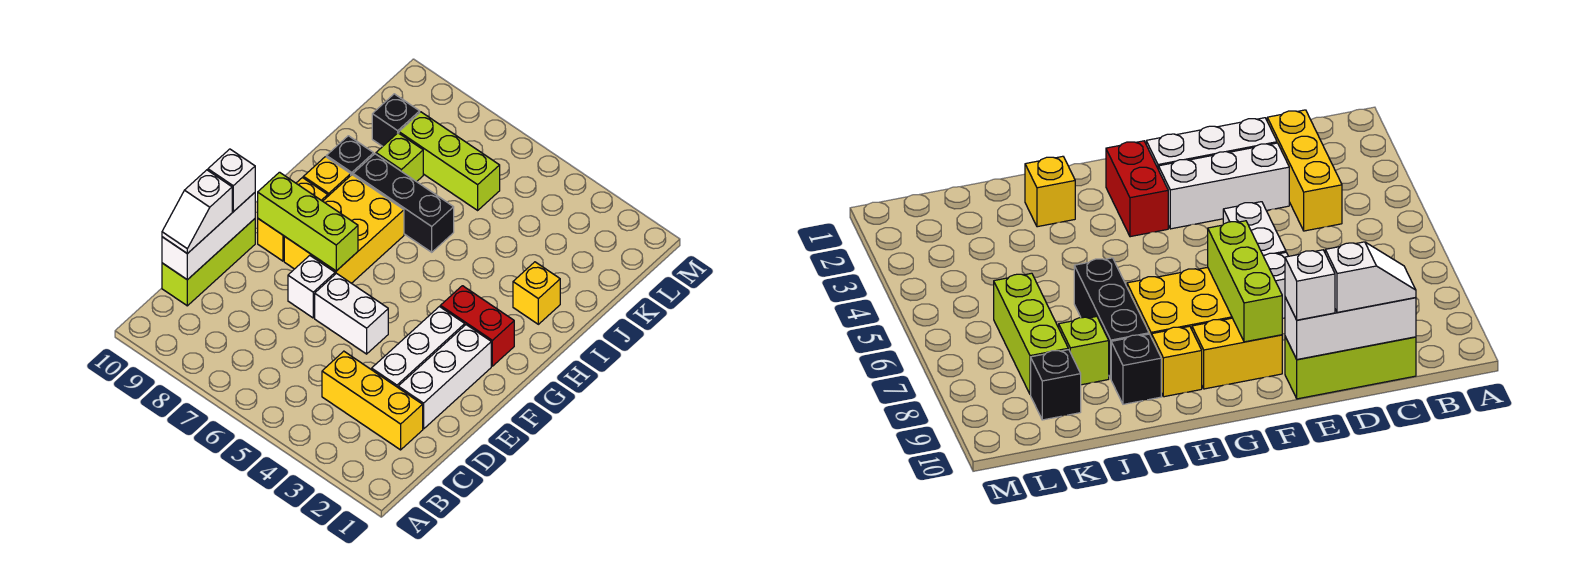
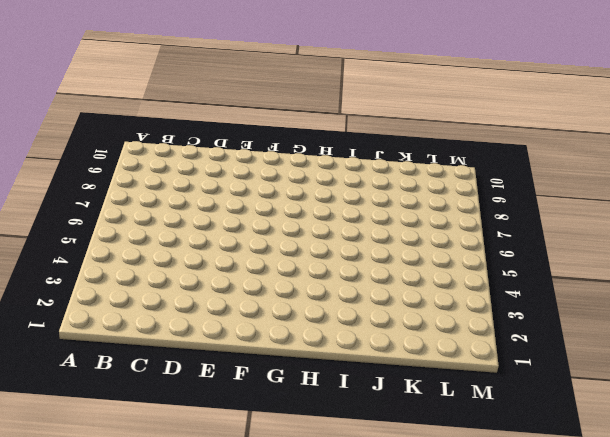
none -> yellow 1x3 brick [322,351,423,450]
none -> lime 1x3 brick [162,219,255,306]
none -> white 1x3 brick [398,325,491,429]

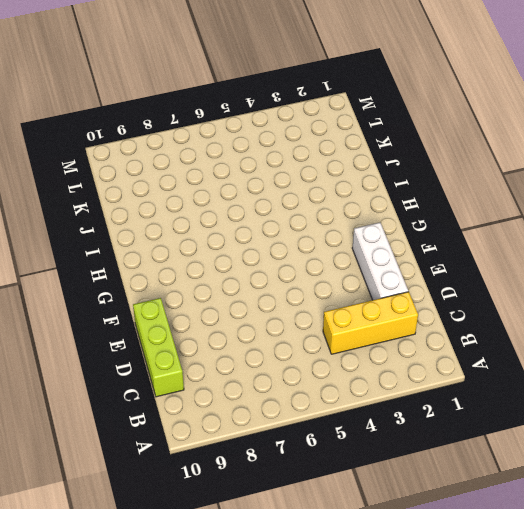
none -> white 1x3 brick [372,307,465,387]
none -> white 1x2 brick [315,273,388,354]
none -> white 1x1 brick [288,255,335,318]

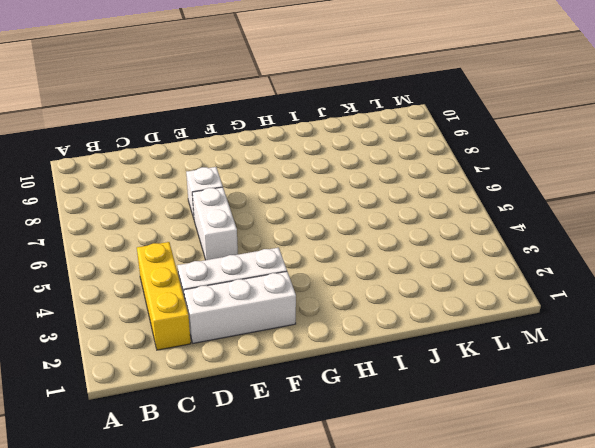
none -> lime 1x3 brick [162,219,255,306]
none -> yellow 2x3 brick [284,175,404,283]
none -> yellow 1x2 brick [258,178,328,261]

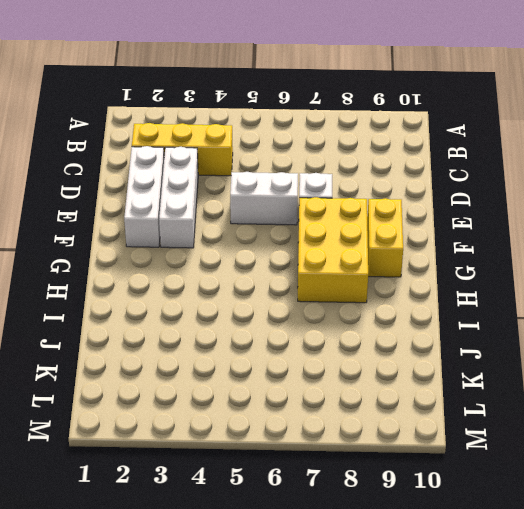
none -> lime 1x3 brick [162,219,255,306]
none -> red 1x2 brick [440,286,514,366]
none -> yellow 1x1 brick [303,157,351,196]

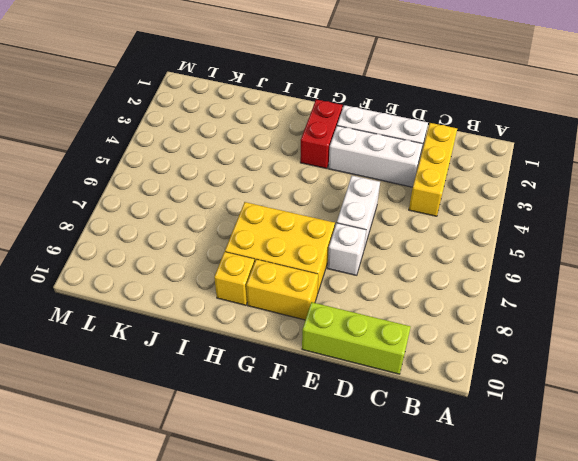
none -> yellow 1x1 brick [513,262,560,324]
none -> black 1x3 brick [353,154,454,252]
none -> black 1x1 brick [326,136,374,175]

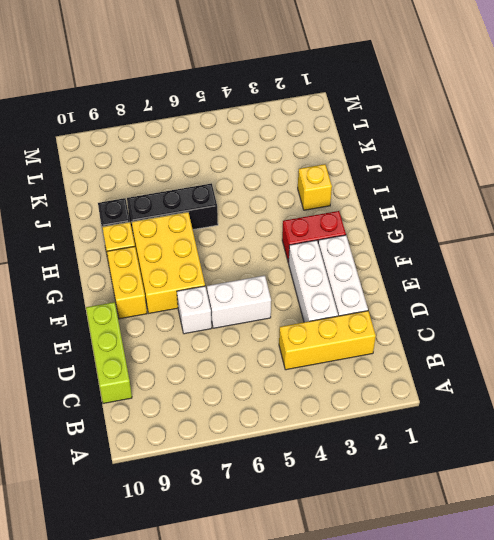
none -> lime 1x1 brick [376,133,423,182]
none -> lime 1x3 brick [399,112,500,210]
none -> black 1x1 brick [372,94,420,146]

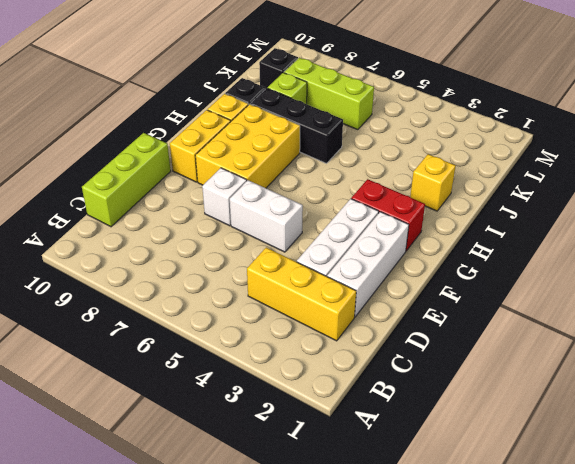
none -> white 1x3 brick [162,193,255,280]
none -> lime 1x3 brick [258,172,358,271]
none -> white 1x2 slope [162,170,232,254]

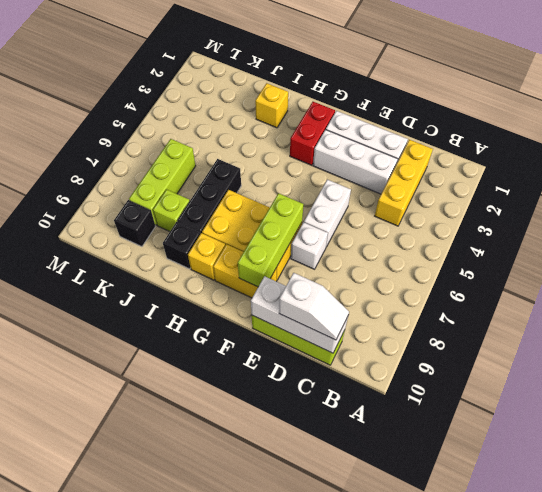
none -> white 1x1 brick [208,149,255,212]

